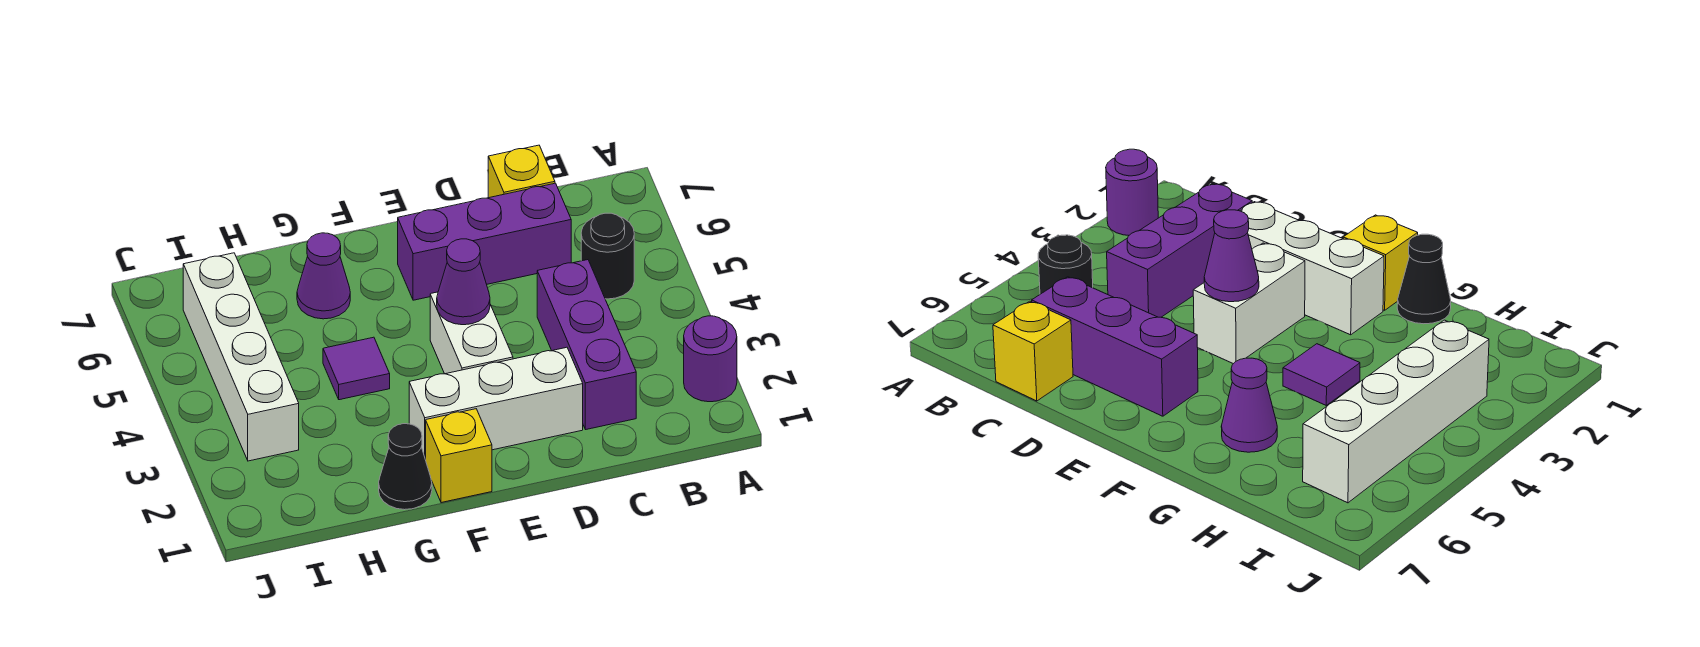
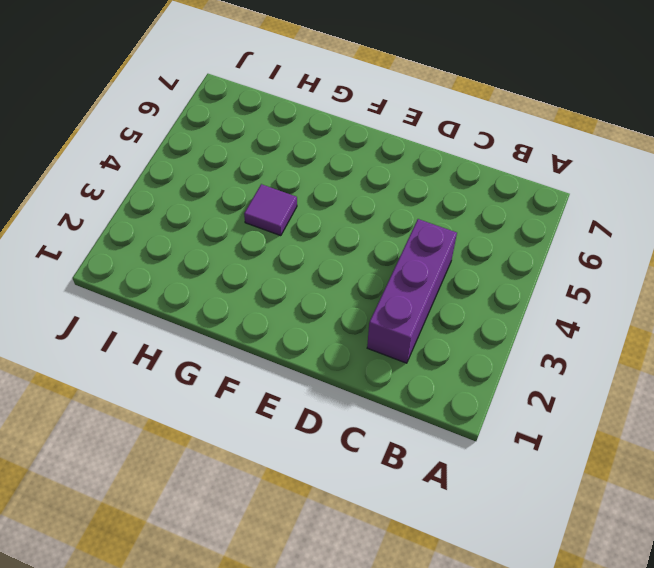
none -> purple 1x1 round brick [684,316,737,402]
none -> black 1x1 round brick [581,213,634,299]
none -> purple 1x3 brick [398,183,571,300]

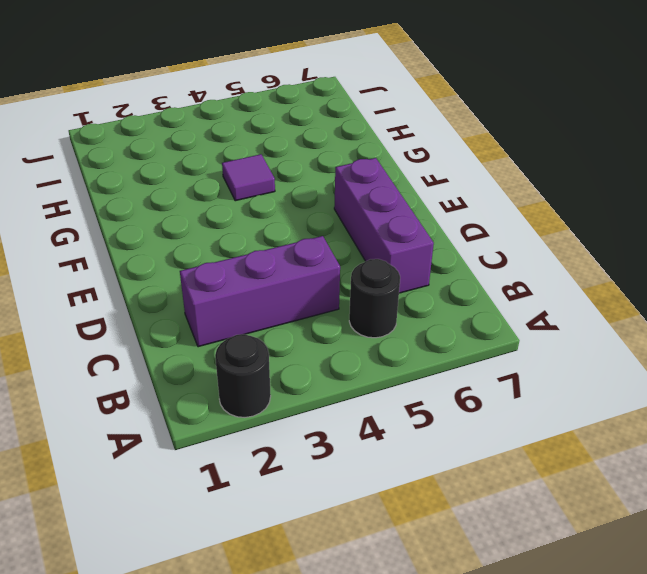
black 1x1 round brick [215,334,271,418] -> purple 1x1 round brick [684,316,737,402]
none -> yellow 1x1 brick [488,145,555,198]
none -> white 1x3 brick [409,347,583,460]
none -> white 1x2 brick [430,292,513,374]

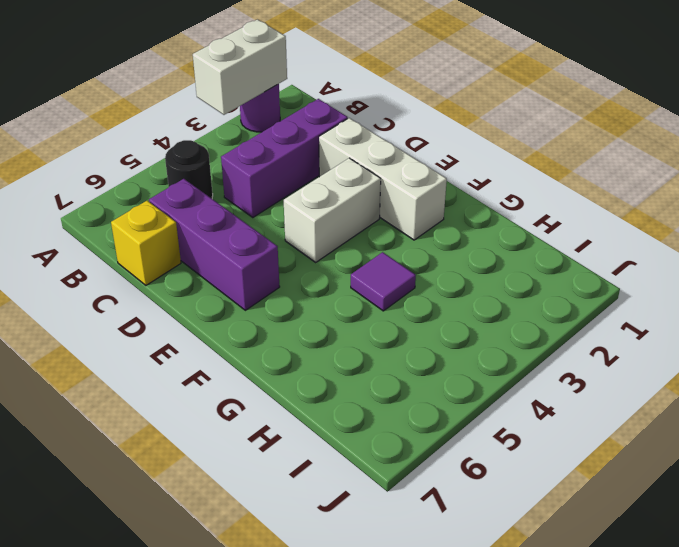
white 1x2 brick [193,19,287,115] -> none
none -> yellow 1x1 brick [426,409,492,503]
none -> black 1x1 cone [379,424,432,510]
none -> purple 1x1 cone [297,233,350,319]

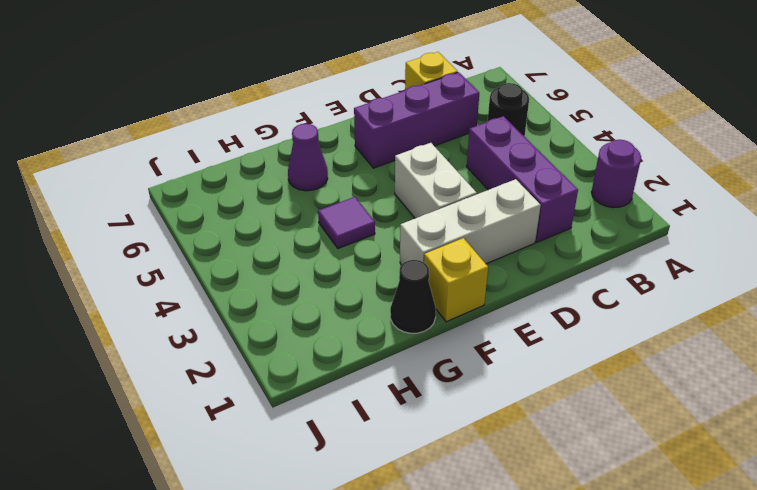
none -> white 1x4 brick [183,253,299,461]
none -> purple 1x1 cone [437,239,490,325]

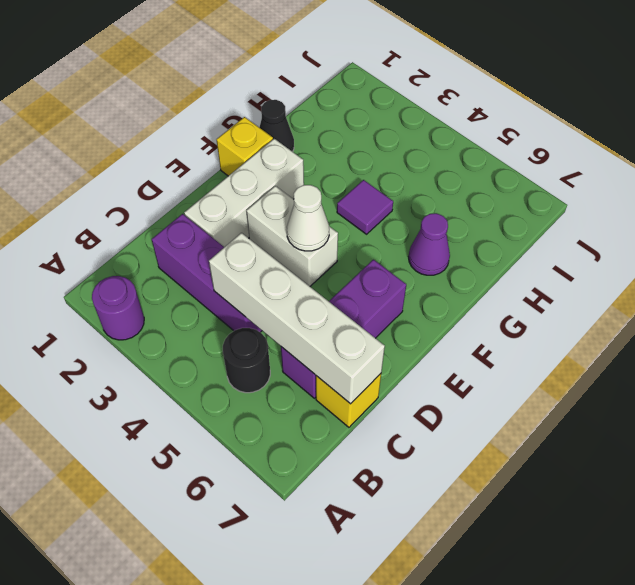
white 1x4 brick [209,233,385,404] -> white 1x4 brick moved to [183,253,299,461]
white 1x1 cone [287,185,329,251] -> purple 1x1 cone [437,239,490,325]

